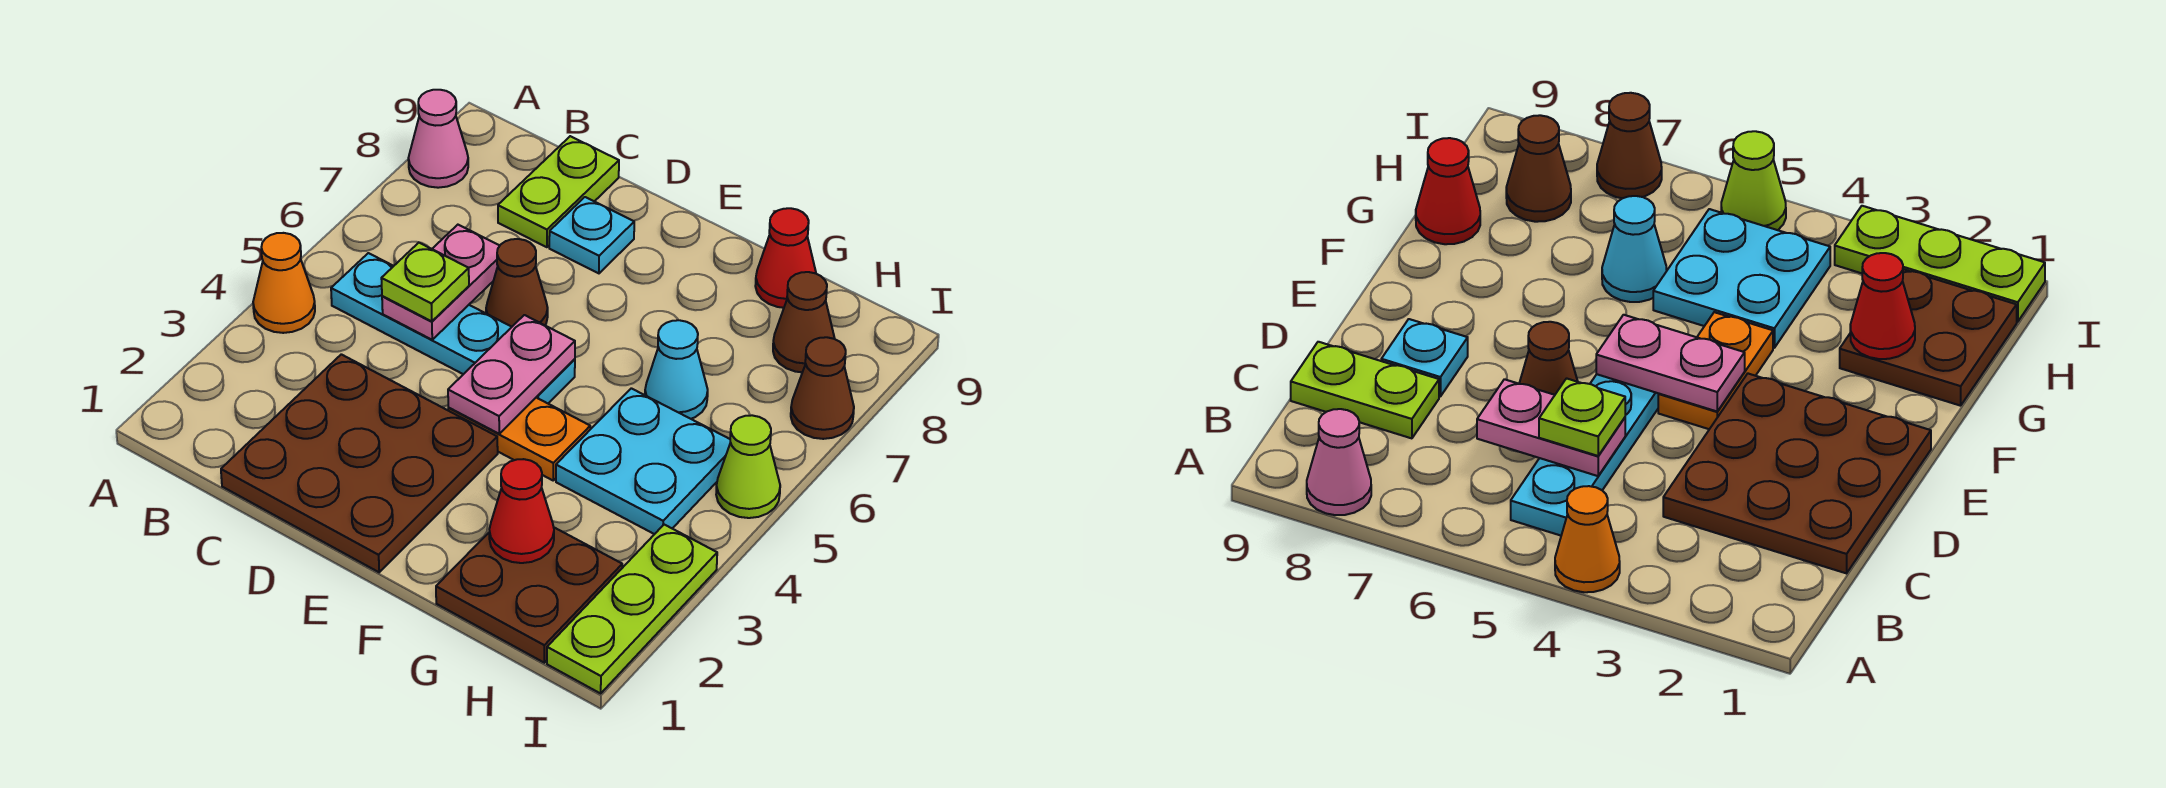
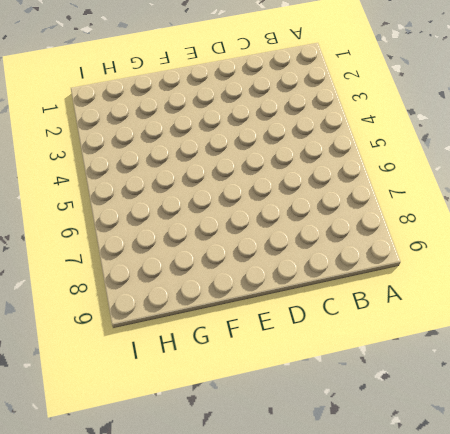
none -> orange 1x1 cone [253,233,315,333]
none -> pink 1x1 cone [408,90,468,188]
none -> cyan 1x4 plate [331,253,575,403]

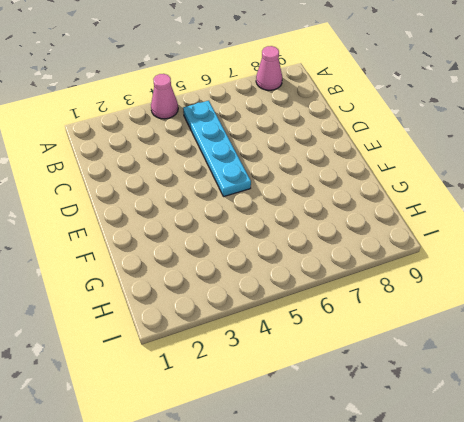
pink 1x1 cone [151,74,178,119] -> orange 1x1 cone [253,233,315,333]
none -> brown 3x3 plate [221,354,498,572]
none -> lime 1x2 plate [498,136,619,247]
none -> brown 1x1 cone [486,239,548,327]

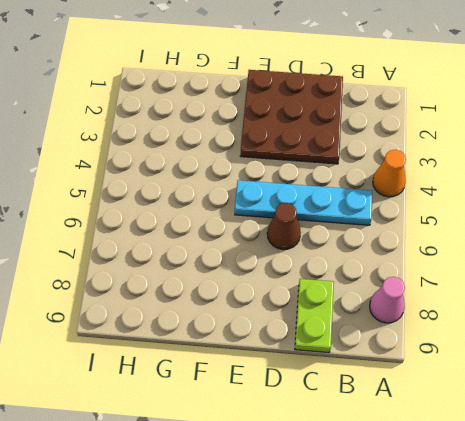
none -> cyan 1x1 plate [549,197,634,273]
none -> orange 1x2 plate [448,398,590,480]
none -> brown 2x2 plate [436,528,622,663]

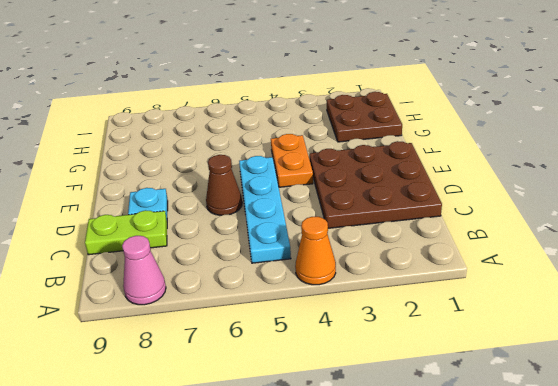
none -> cyan 2x2 plate [556,388,731,534]
none -> cyan 1x1 cone [645,320,708,419]
none -> red 1x1 cone [755,208,816,308]

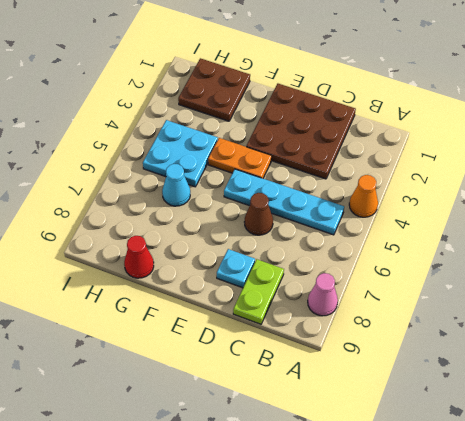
none -> brown 1x1 cone [773,272,835,372]
none -> lime 1x3 plate [547,525,717,693]
none -> lime 1x1 cone [716,415,780,518]

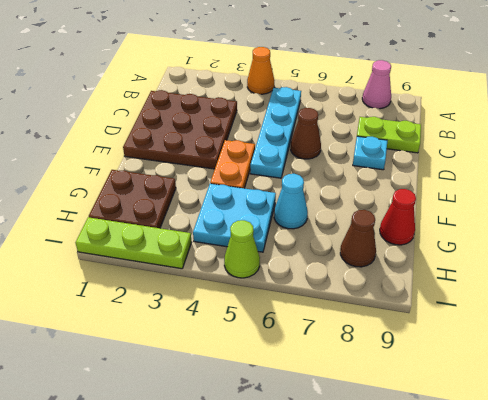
none -> brown 1x1 cone [791,337,854,439]
none -> pink 1x2 plate [382,225,500,340]
none -> pink 1x2 plate [448,315,575,434]

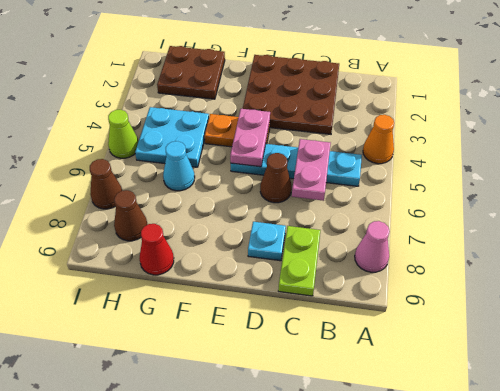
none -> lime 1x3 plate [547,525,717,693]
none -> red 1x1 cone [489,459,554,563]
none -> lime 1x1 plate [381,243,469,321]

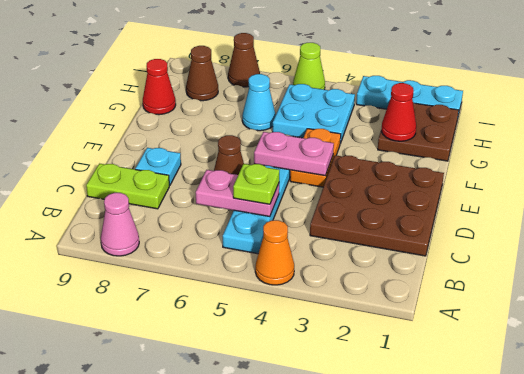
cyan 1x3 plate [356,76,463,115] -> lime 1x3 plate [547,525,717,693]

